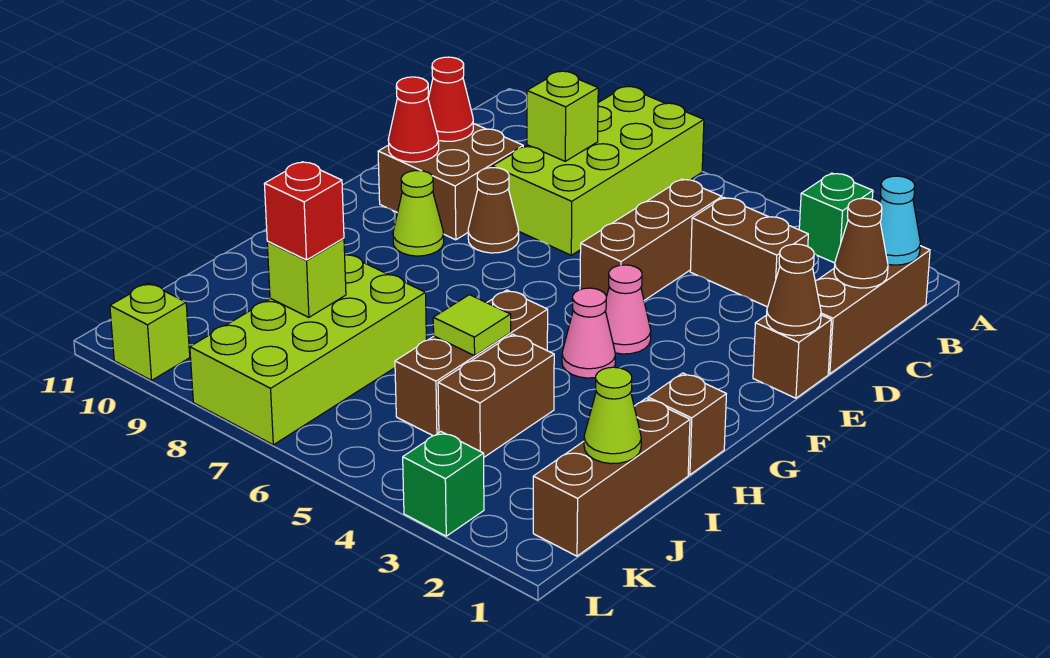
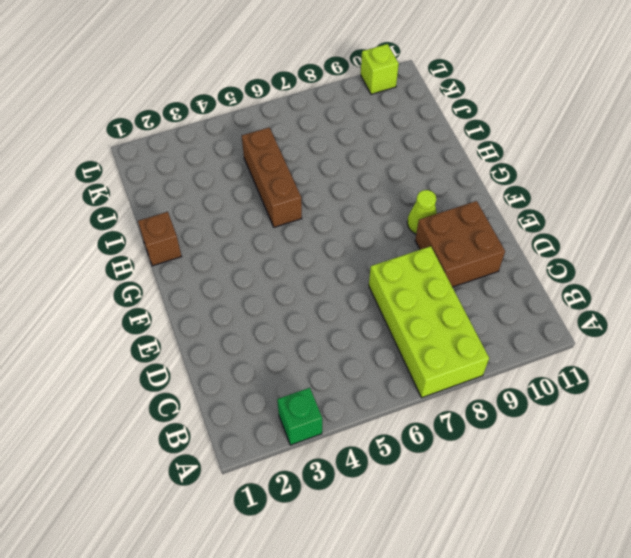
none -> brown 1x3 brick [815,246,930,374]
none -> brown 1x2 brick [690,198,808,307]
none -> brown 1x3 brick [580,179,722,300]

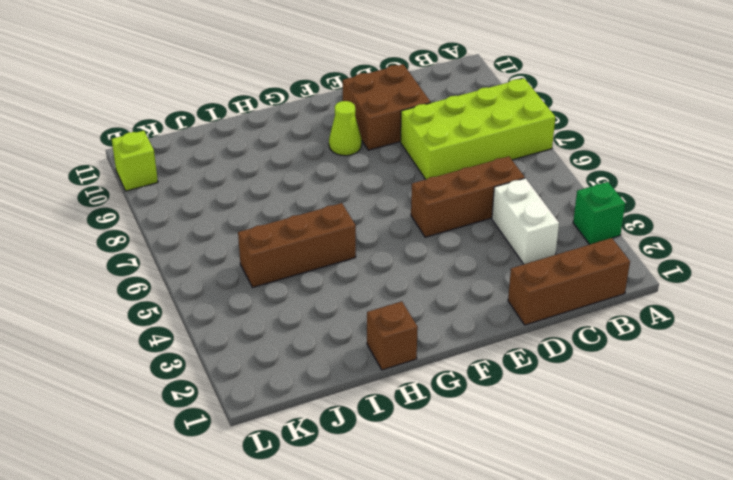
white 1x2 brick [492,178,559,264] -> brown 1x2 brick [690,198,808,307]
none -> brown 1x1 brick [753,315,831,398]
none -> brown 1x1 cone [468,168,519,253]
none -> pink 1x1 cone [606,265,651,354]

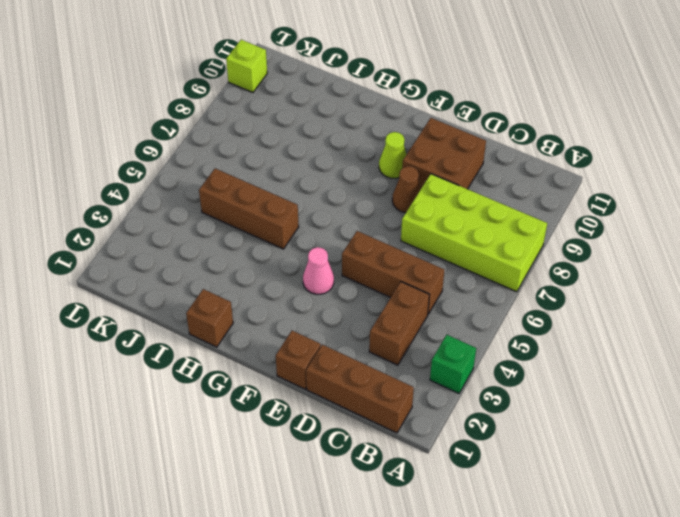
none -> pink 1x1 cone [562,288,615,378]
none -> brown 1x3 brick [533,398,690,556]
none -> brown 1x2 brick [438,334,554,457]

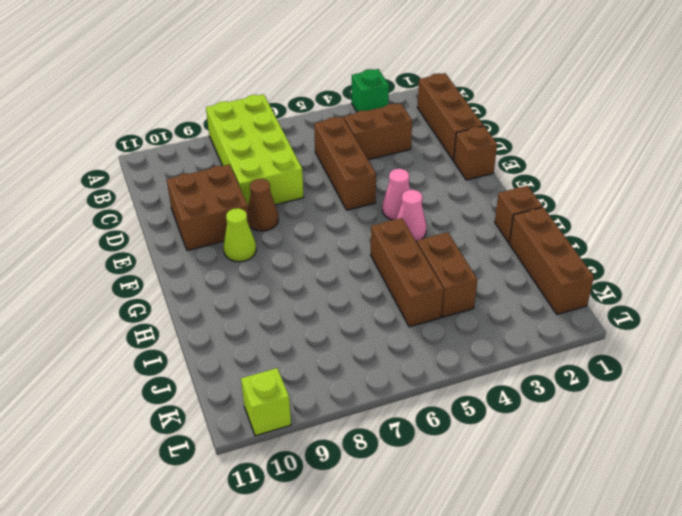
none -> lime 2x4 brick [190,254,426,445]
none -> green 1x1 brick [403,432,484,536]
none -> cyan 1x1 cone [880,176,920,265]

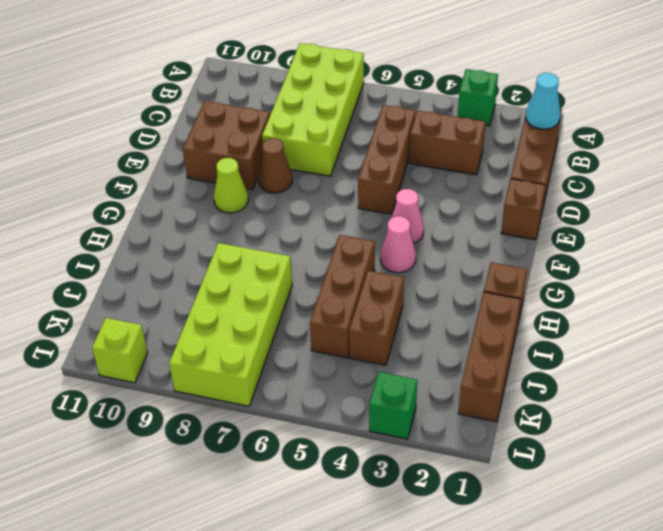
none -> brown 1x1 cone [834,198,888,288]
none -> lime 1x1 brick [527,71,598,161]
none -> red 1x1 cone [428,57,473,141]

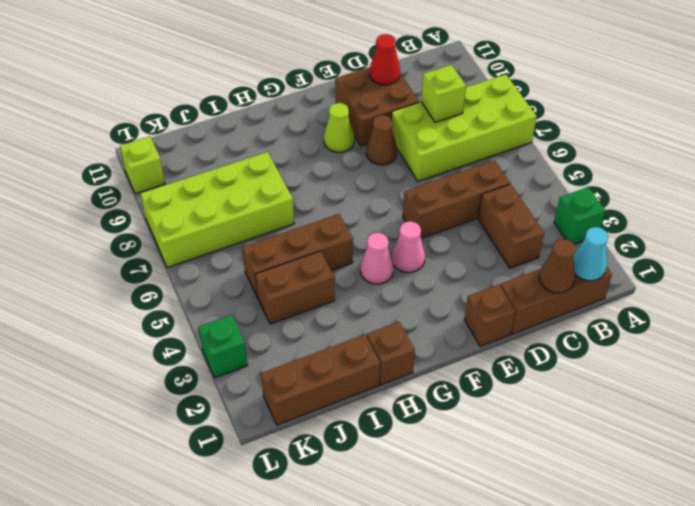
none -> brown 1x1 cone [766,244,821,336]
none -> red 1x1 cone [388,77,439,162]
none -> lime 1x1 tile [433,295,511,356]

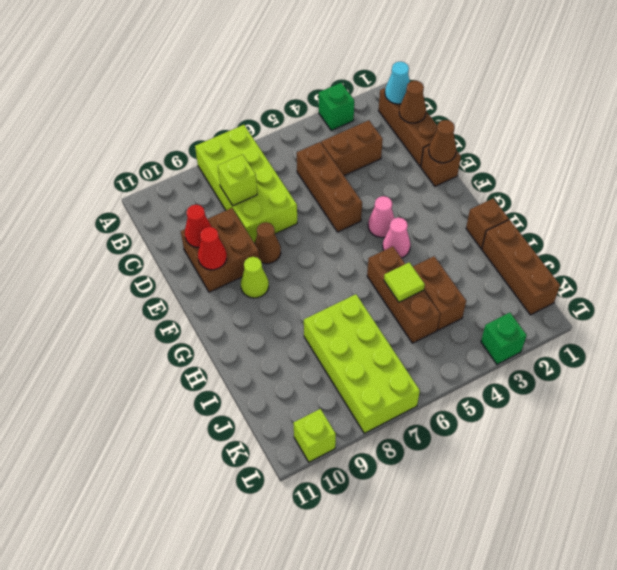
none -> lime 1x1 cone [584,367,641,464]
none -> lime 1x1 brick [267,238,346,317]
none -> red 1x1 brick [264,162,344,260]

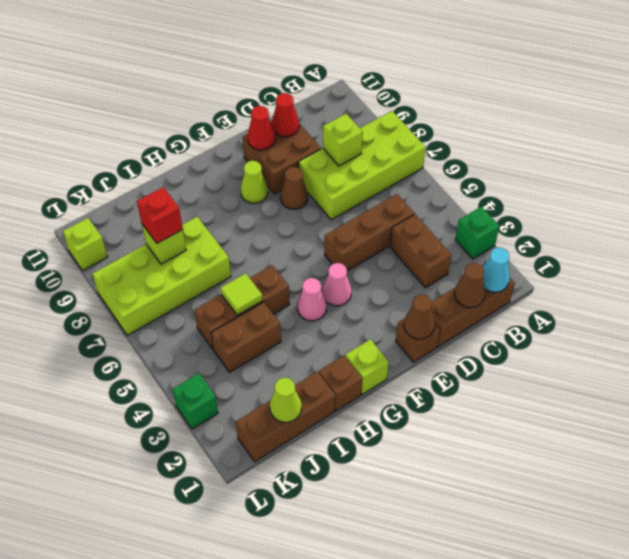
lime 1x1 brick [345,339,389,394] -> none

